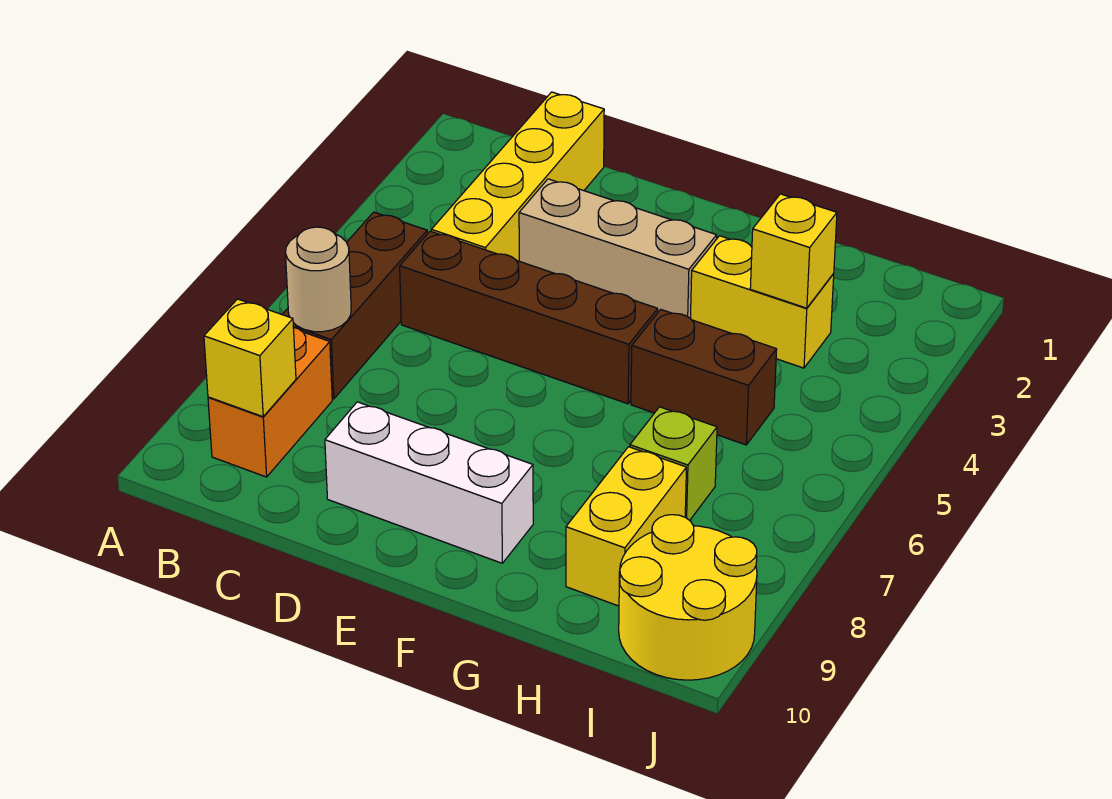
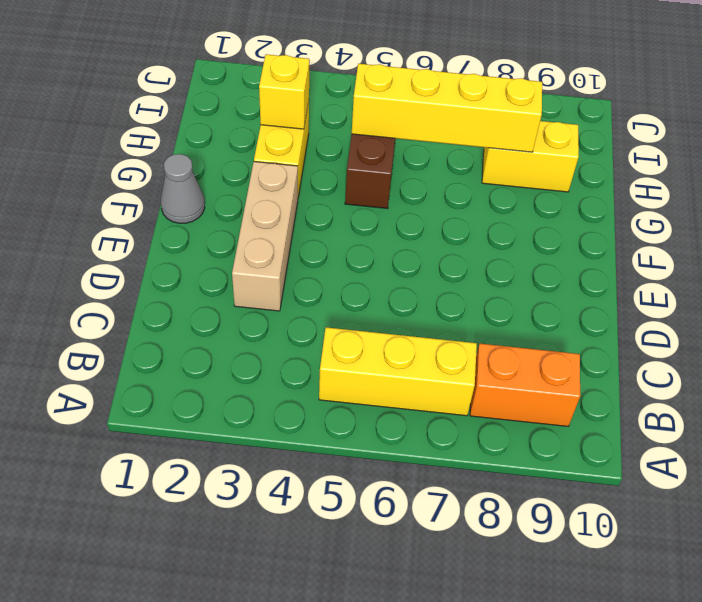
yellow 1x3 brick [319,327,477,416] -> brown 1x3 brick [282,212,427,399]
grey 1x1 cone [161,154,205,223] -> none
yellow 1x4 brick [352,64,542,152] -> yellow 1x4 brick moved to [431,92,604,261]
none -> brown 1x4 brick [400,231,658,404]
none -> white 1x3 brick [325,402,533,563]
none -> lime 1x1 brick [630,407,717,520]

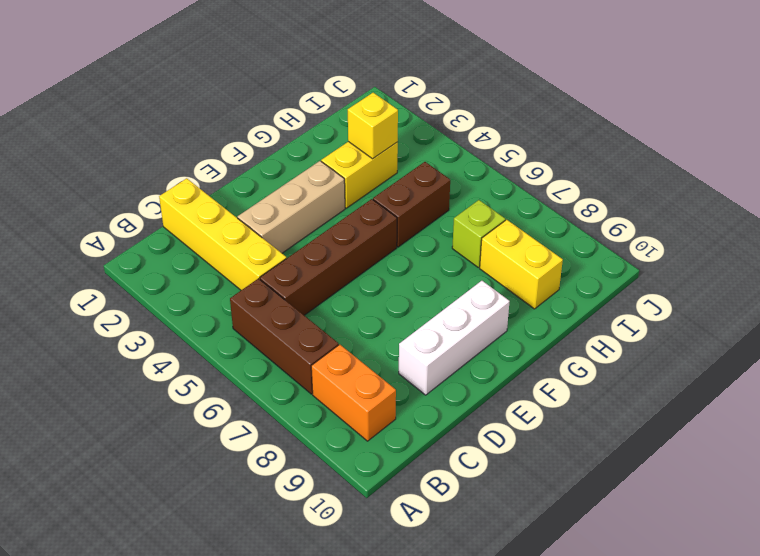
none -> yellow 2x2 round brick [619,515,757,680]
none -> tan 1x1 round brick [286,227,351,332]
none -> yellow 1x1 brick [204,299,296,417]

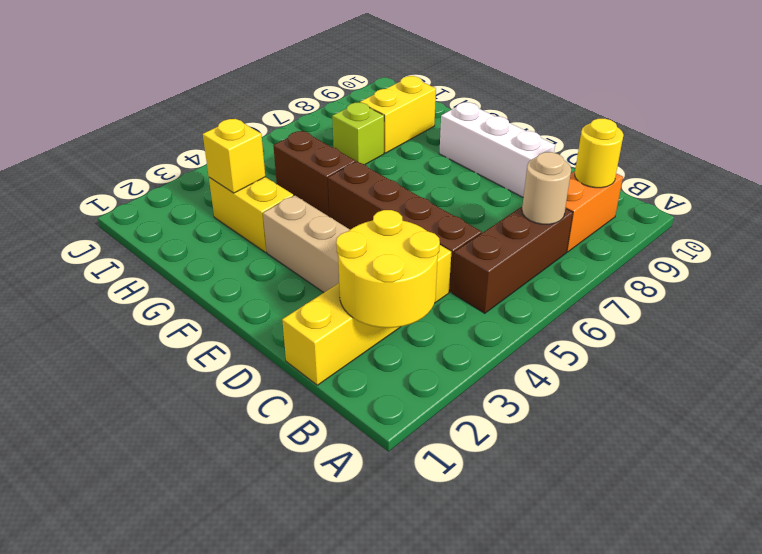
yellow 2x2 round brick [336,210,440,328] -> yellow 2x2 round brick moved to [619,515,757,680]
yellow 1x1 round brick [575,119,623,188] -> yellow 1x1 brick [204,299,296,417]

